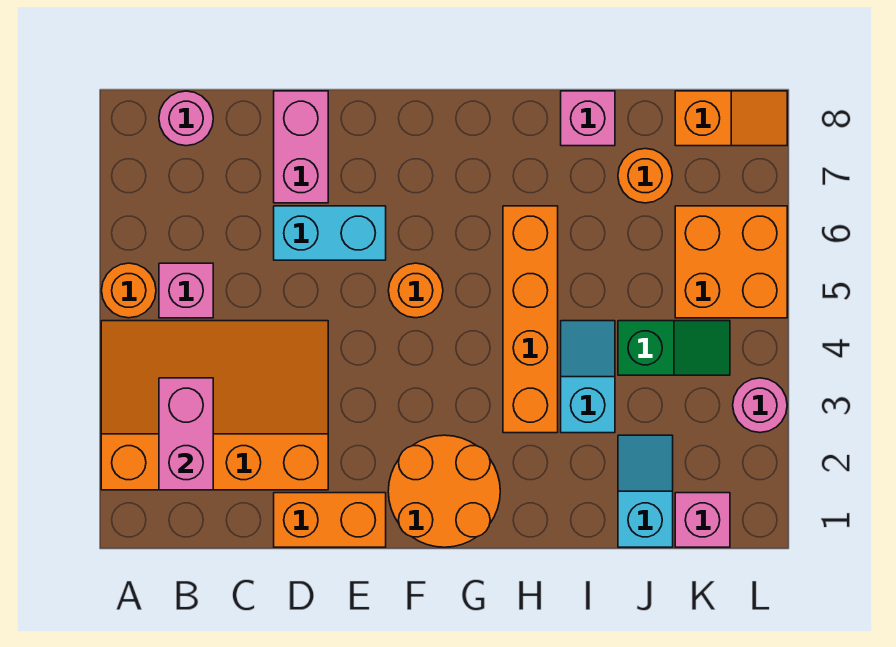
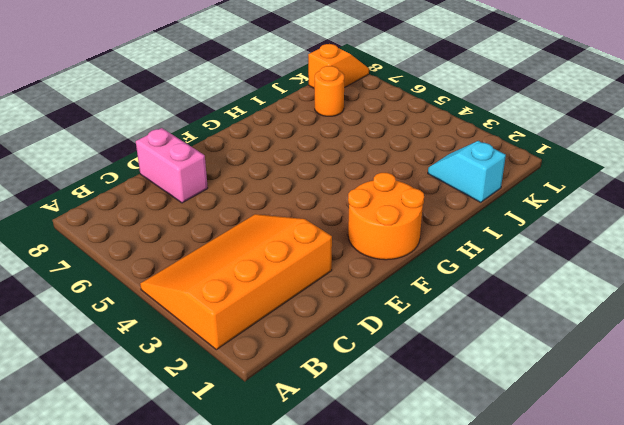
none -> orange 1x1 round brick [102,263,156,318]
none -> pink 1x1 brick [159,263,213,318]
none -> pink 1x1 round brick [159,91,213,146]

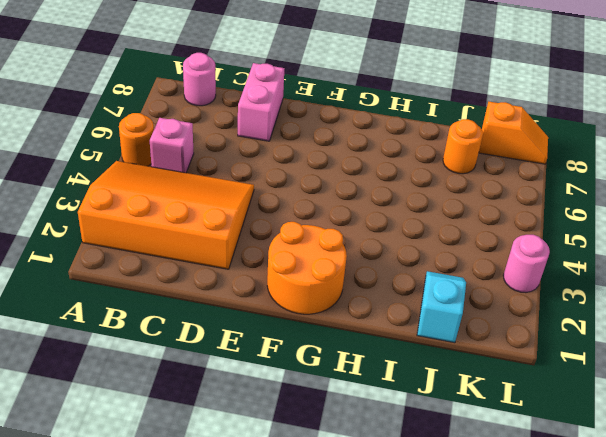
none -> orange 1x2 brick [274,493,386,547]
none -> cyan 1x2 brick [274,206,386,260]
none -> orange 1x1 round brick [388,263,443,318]

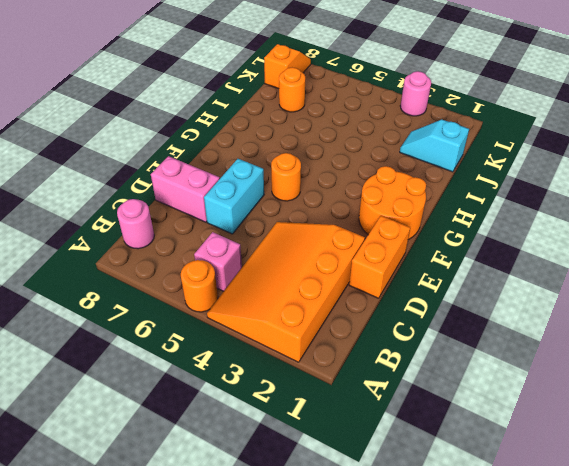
none -> orange 1x4 brick [503,206,558,433]
none -> cyan 1x2 slope [561,321,615,433]
none -> pink 1x1 brick [561,91,615,146]

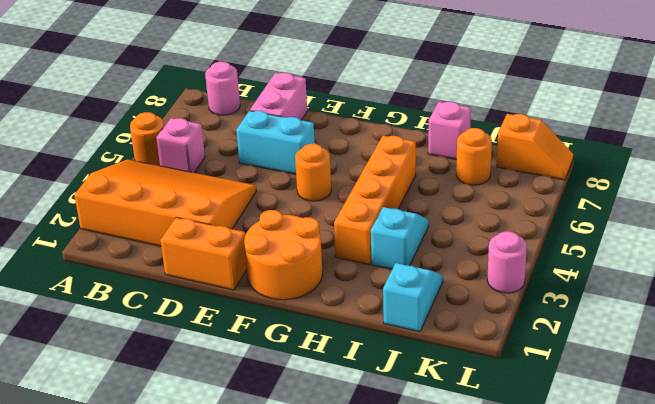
none -> green 1x2 slope [618,321,730,375]
none -> pink 1x1 brick [675,493,730,547]
none -> orange 2x2 brick [675,206,787,318]

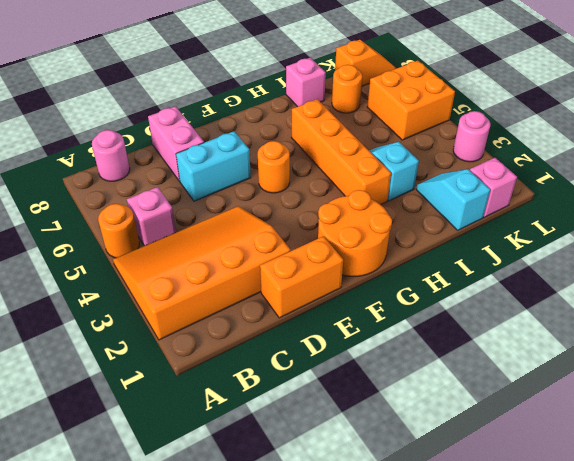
none -> green 1x2 slope [618,321,730,375]
none -> pink 1x2 brick [159,378,213,490]

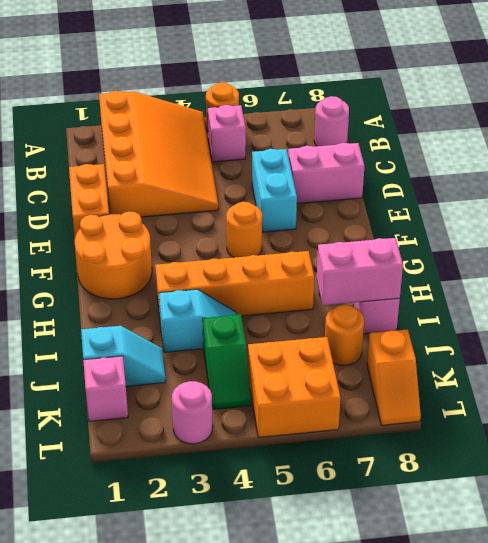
pink 1x2 brick [317,238,403,305] -> pink 1x2 brick moved to [159,378,213,490]

